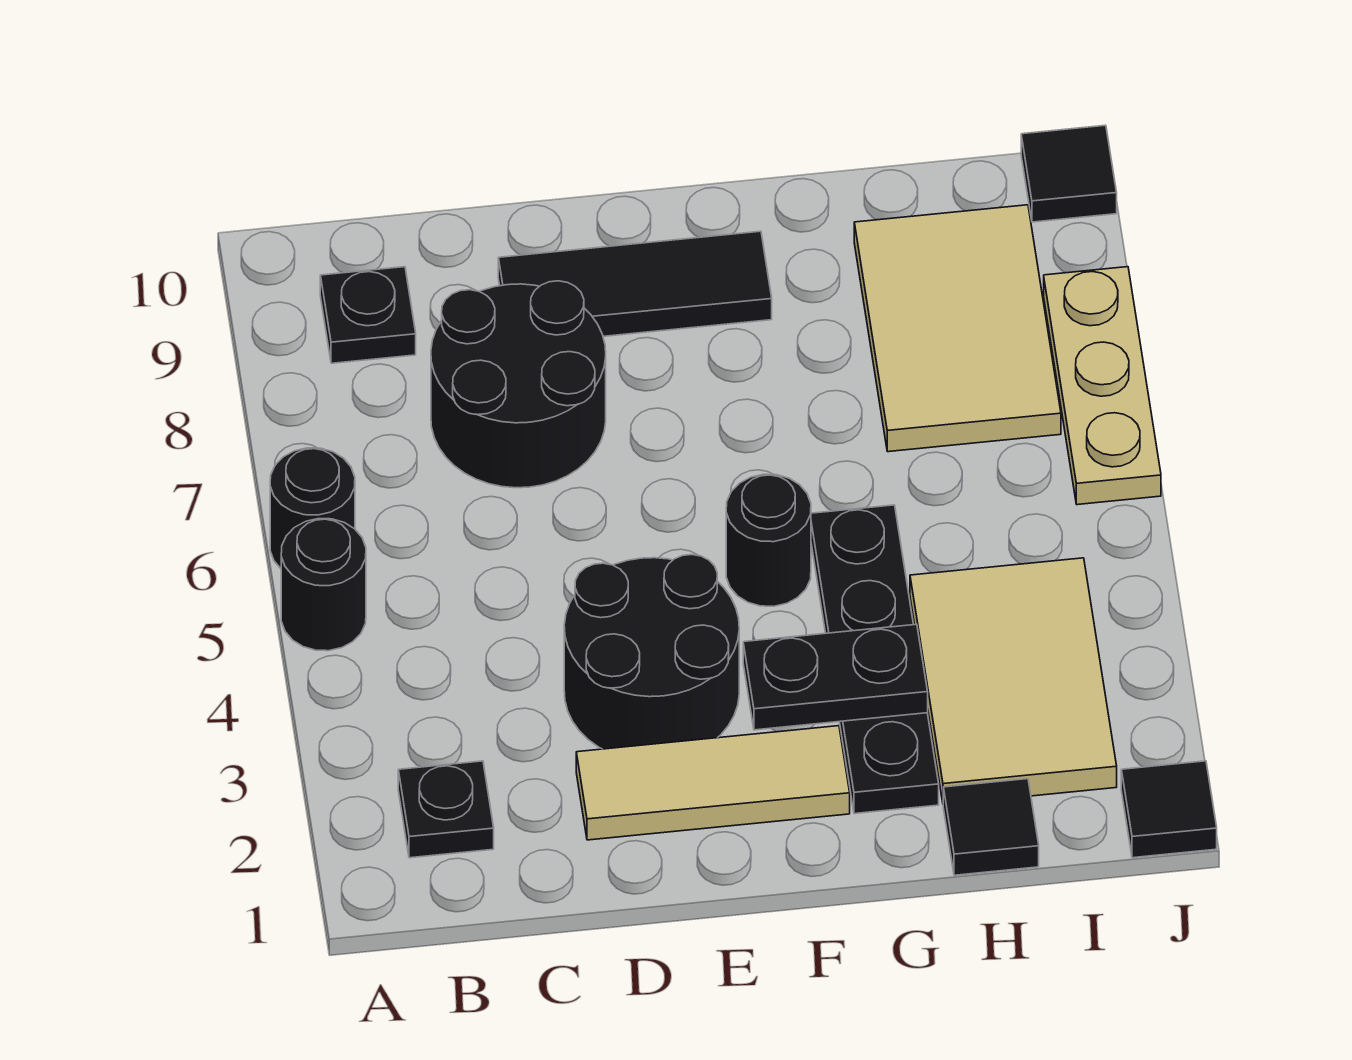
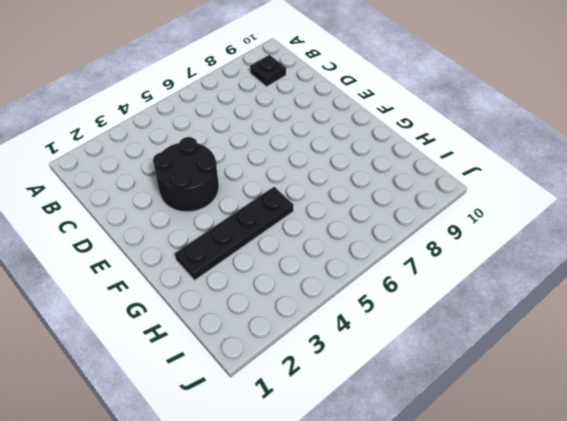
none -> black 1x1 round brick [281,519,366,651]
none -> black 1x1 round brick [270,448,355,568]
none -> black 1x1 plate [398,761,494,858]

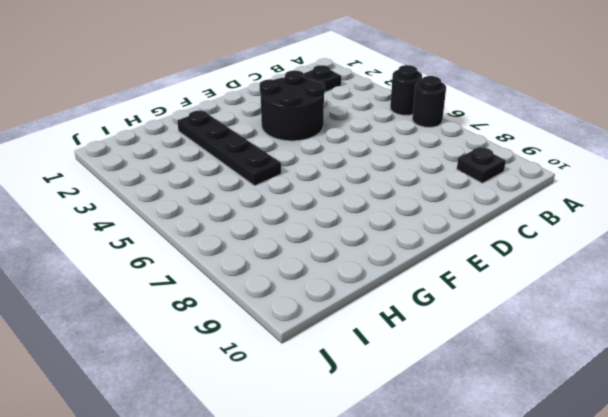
none -> black 2x2 round brick [431,281,606,488]
none -> tan 1x3 tile [576,726,850,840]
none -> black 1x3 tile [498,231,772,336]

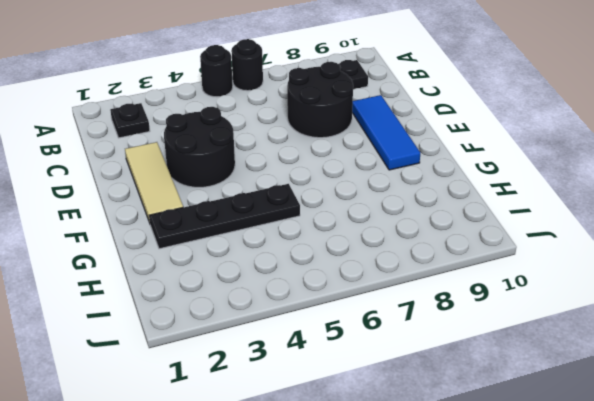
blue 1x3 tile [352,95,420,170] -> black 1x3 tile [498,231,772,336]
none -> black 1x1 round brick [726,474,811,606]
none -> black 1x1 tile [943,779,1039,875]
none -> tan 2x3 tile [910,558,1117,802]

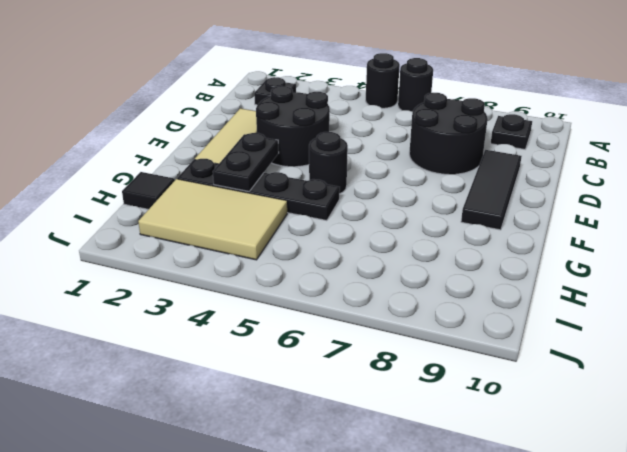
none -> tan 2x3 tile [854,205,1061,452]
none -> black 1x1 tile [1121,761,1217,858]
none -> tan 1x3 plate [1044,267,1161,505]

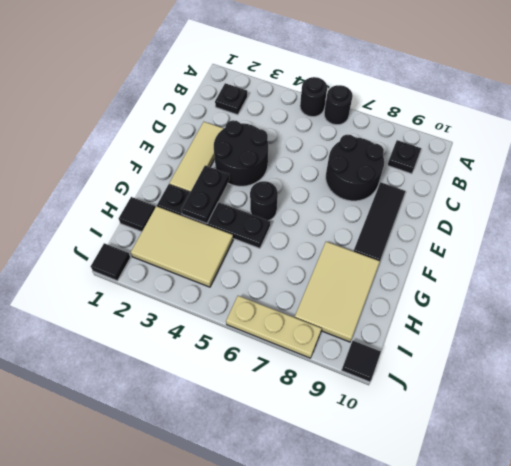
tan 2x3 tile [295,242,380,342] -> tan 2x3 tile turned to [854,205,1061,452]

